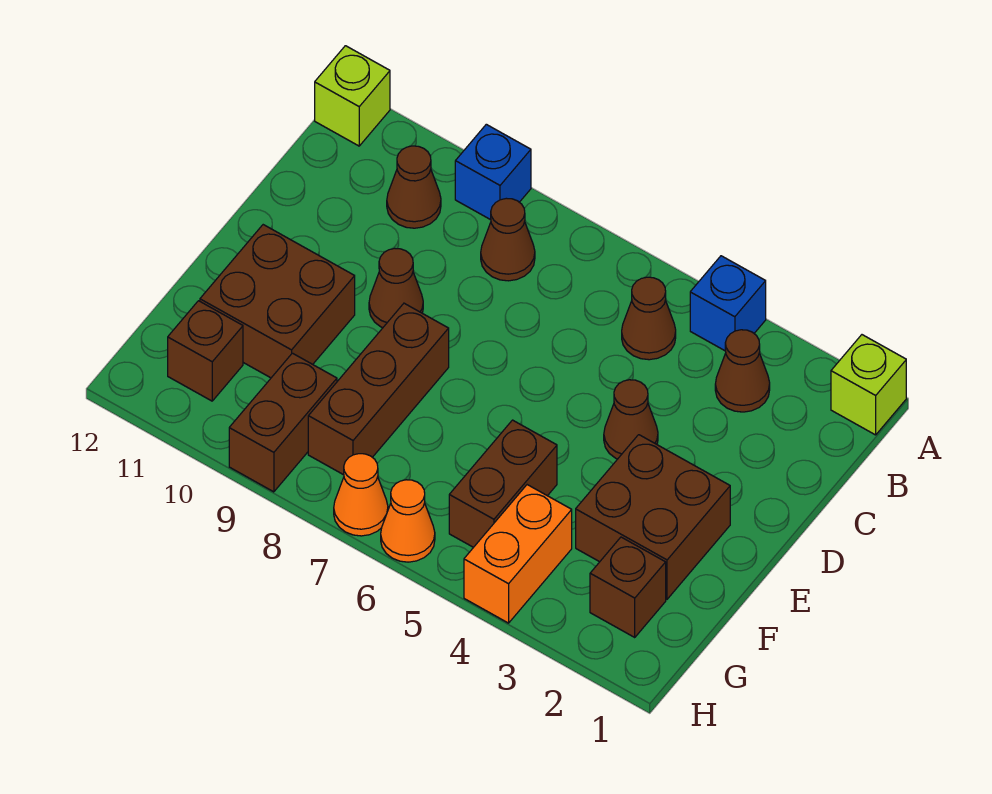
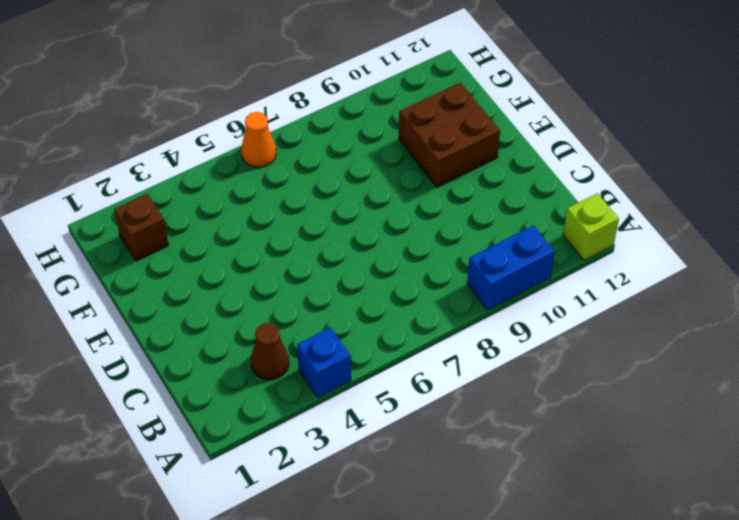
blue 1x2 brick [467,225,555,310] -> blue 1x1 brick [455,124,531,220]
none -> lime 1x1 brick [831,335,906,435]
none -> brown 1x1 cone [622,277,676,360]
none -> brown 1x1 cone [481,198,535,281]

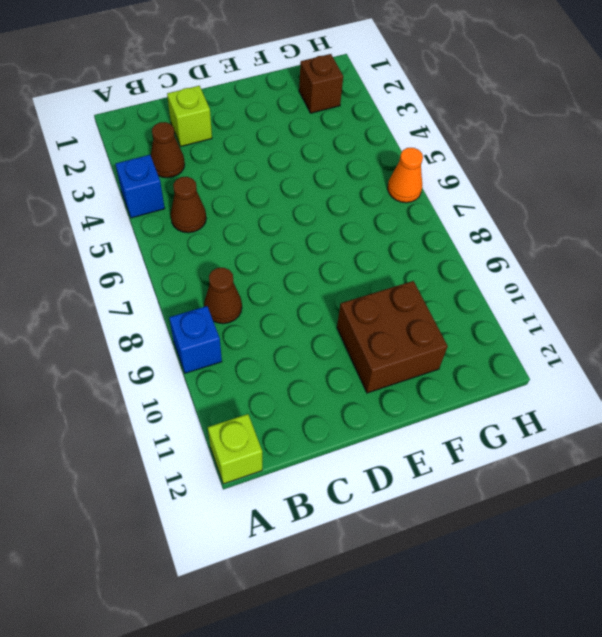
lime 1x1 brick [167,86,212,146] -> lime 1x1 brick moved to [831,335,906,435]
none -> brown 1x1 cone [387,146,441,228]
none -> brown 1x1 cone [604,380,658,459]
none -> brown 1x1 cone [369,248,423,328]

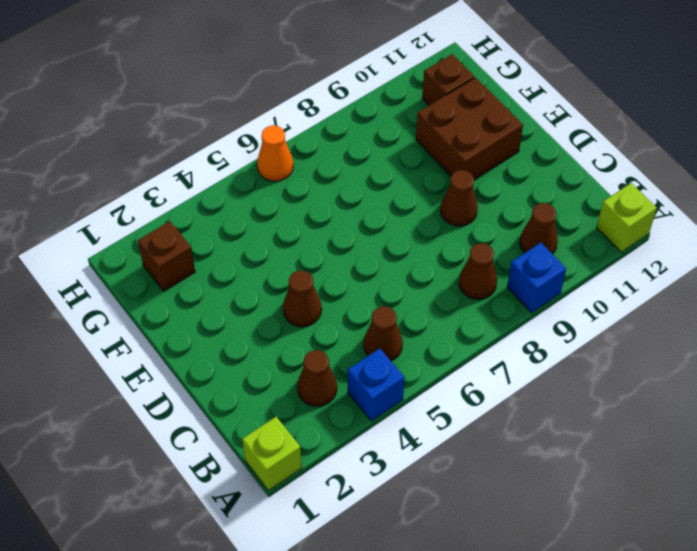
none -> brown 2x2 brick [576,435,730,599]
none -> brown 1x3 brick [308,303,449,475]
none -> brown 1x2 brick [449,420,557,547]

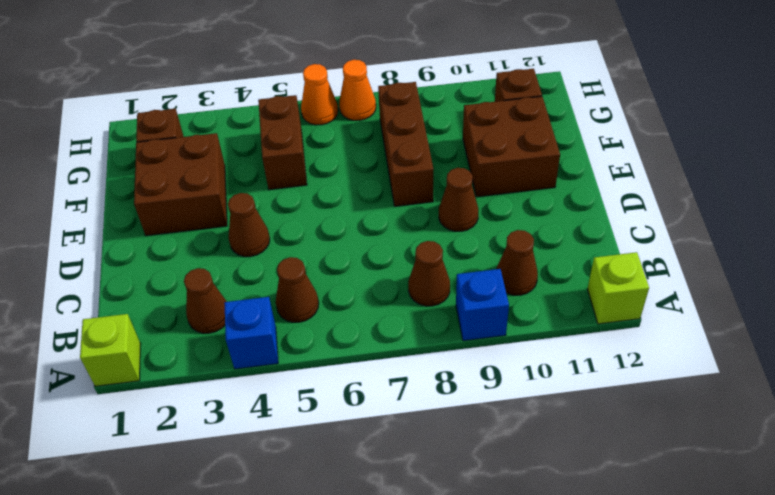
none -> orange 1x2 brick [464,485,572,623]
none -> brown 1x2 brick [229,353,337,492]

